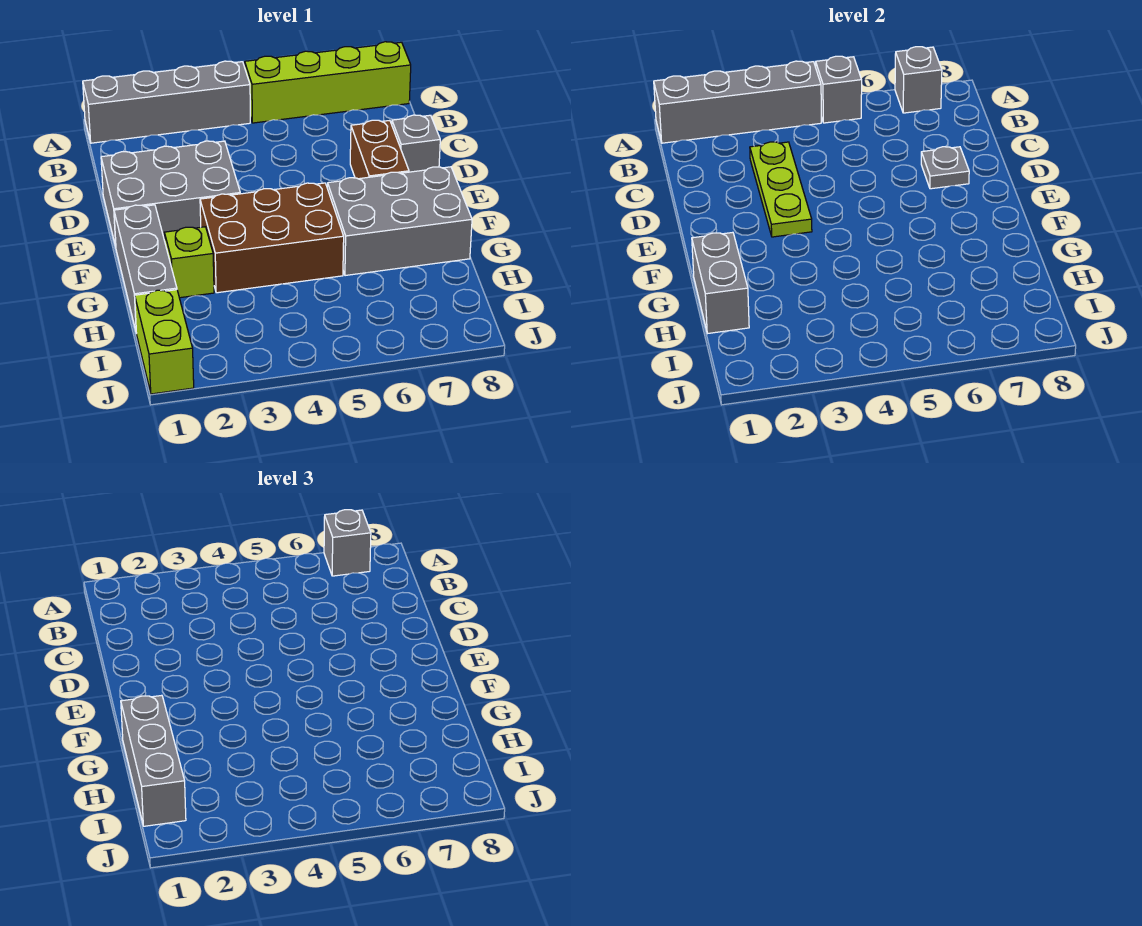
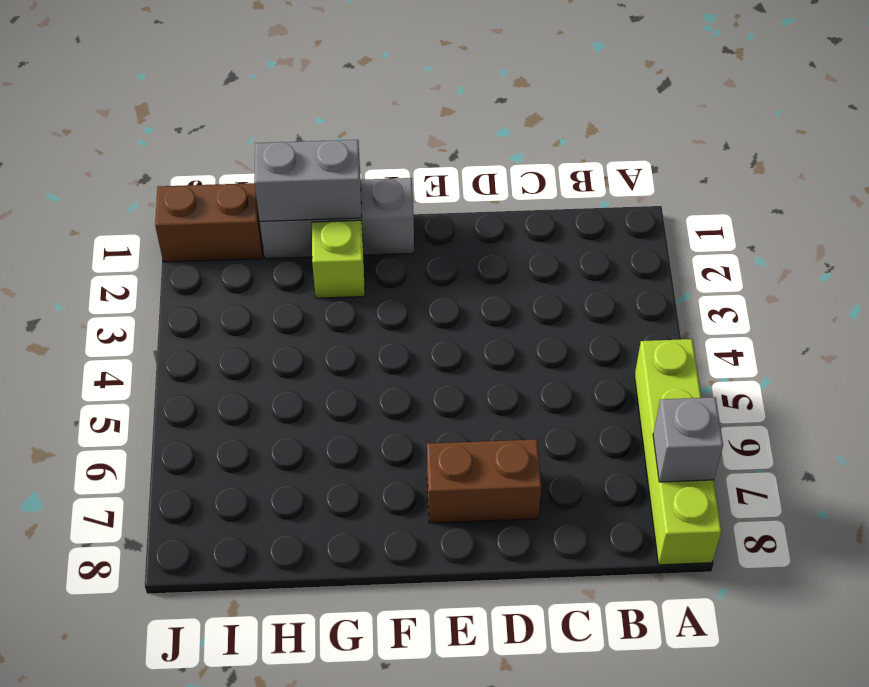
brown 1x2 brick [155,183,263,262] -> lime 1x2 brick [135,290,194,394]
none -> grey 1x4 brick [83,61,250,143]
none -> grey 2x3 brick [101,141,240,247]
none -> grey 1x1 brick [392,115,440,172]

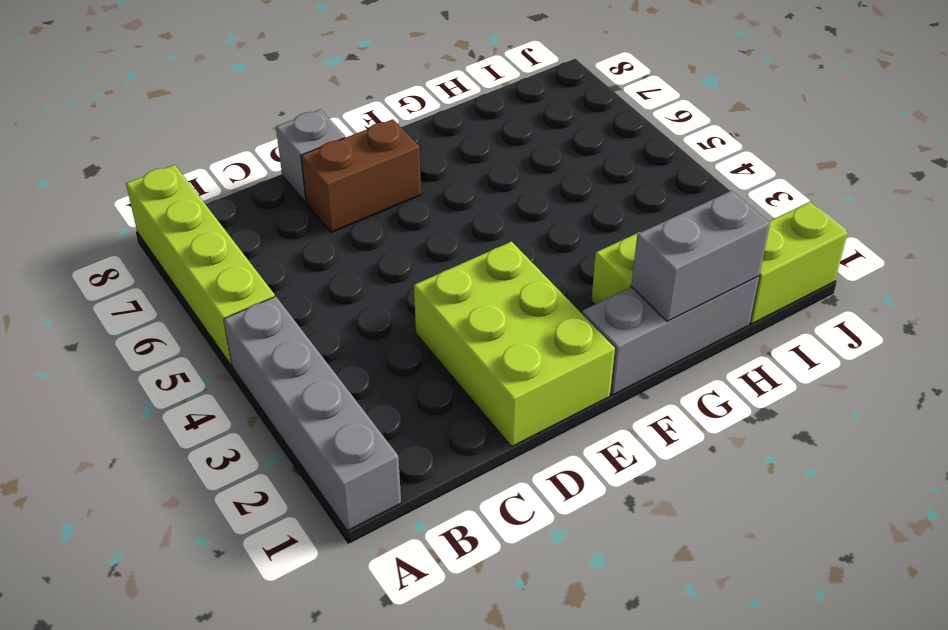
lime 2x3 brick [414,241,615,447] -> grey 2x3 brick [101,141,240,247]
none -> brown 2x3 brick [200,183,344,293]
none -> grey 2x3 brick [327,167,472,276]
none -> grey 1x4 brick [654,61,821,143]

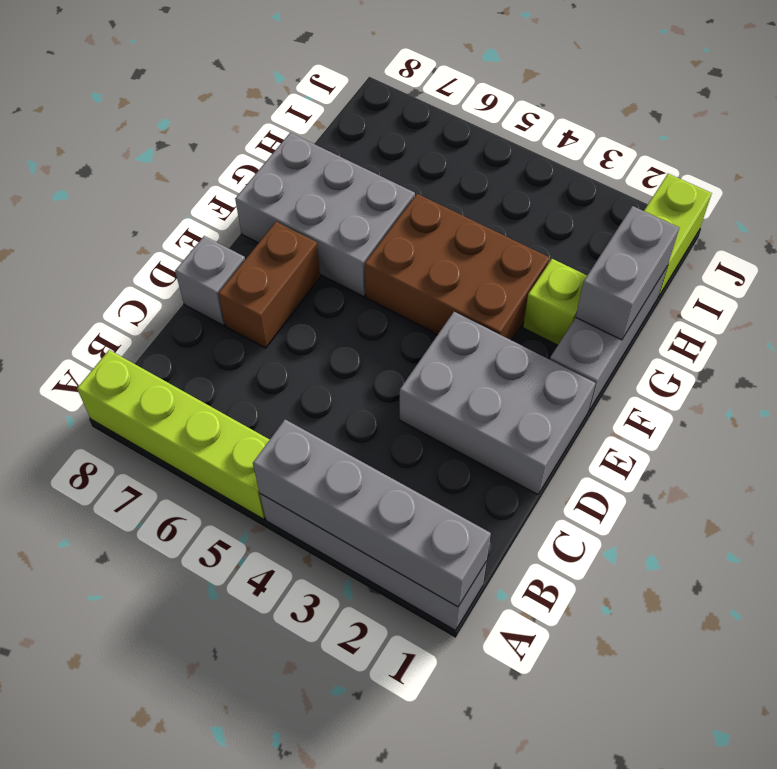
none -> grey 1x1 brick [816,56,862,123]
none -> grey 1x1 brick [895,47,942,113]
none -> lime 1x3 plate [750,142,812,237]

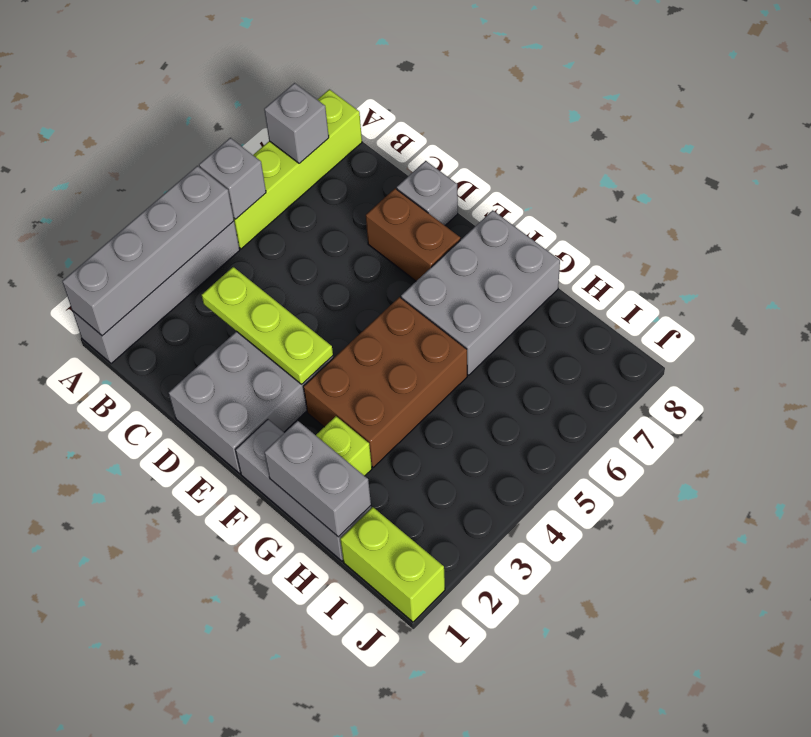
none -> grey 1x1 plate [921,147,969,189]
none -> grey 1x1 brick [324,510,371,576]
none -> grey 1x3 brick [121,695,186,826]

